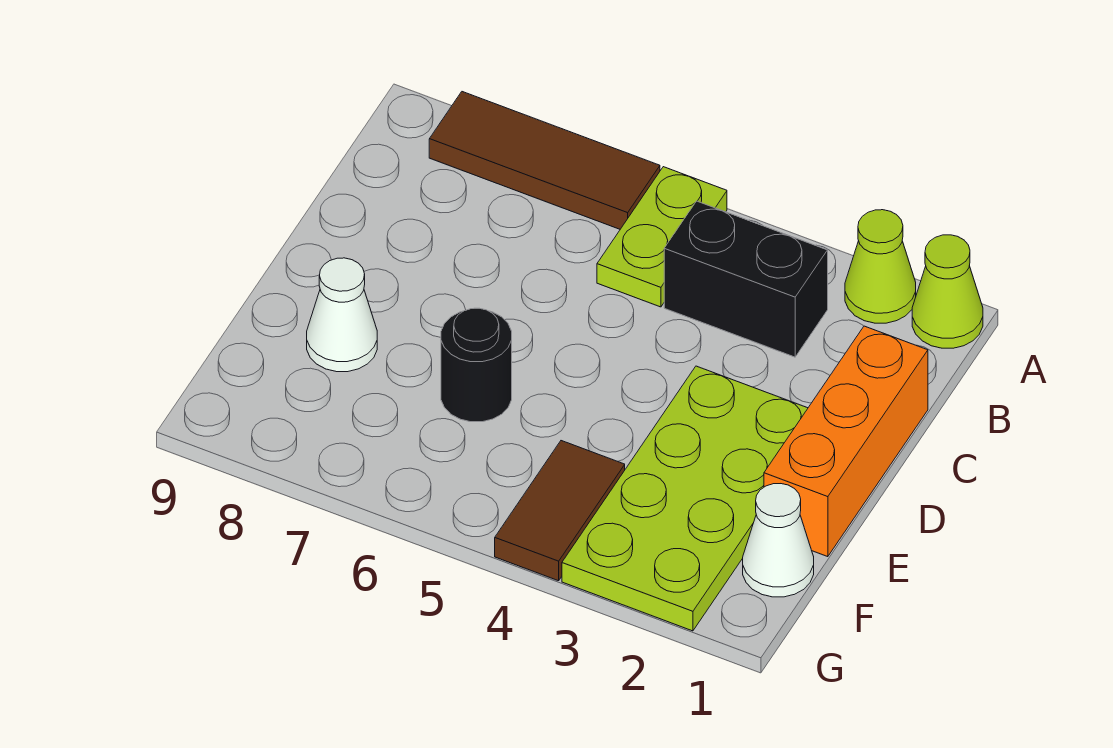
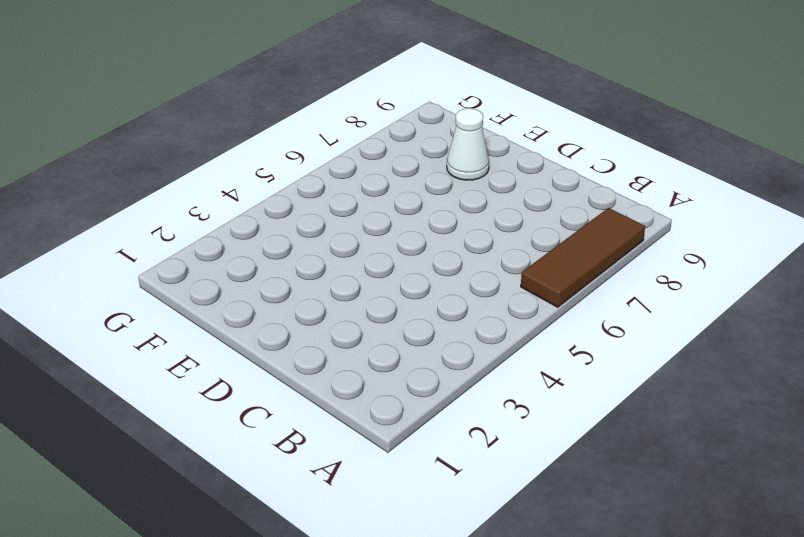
none -> lime 1x1 cone [912,235,983,348]
none -> lime 1x1 cone [845,210,916,323]

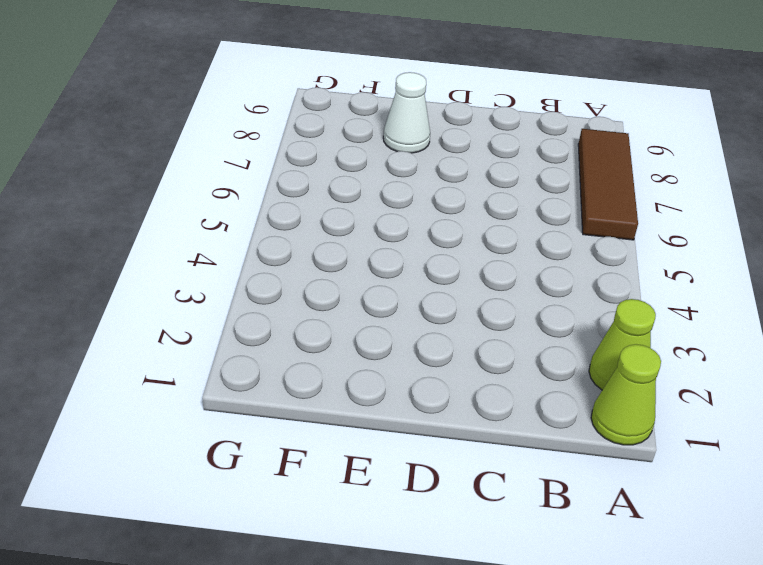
none -> lime 1x2 plate [597,167,727,307]
none -> black 1x2 brick [664,201,828,357]

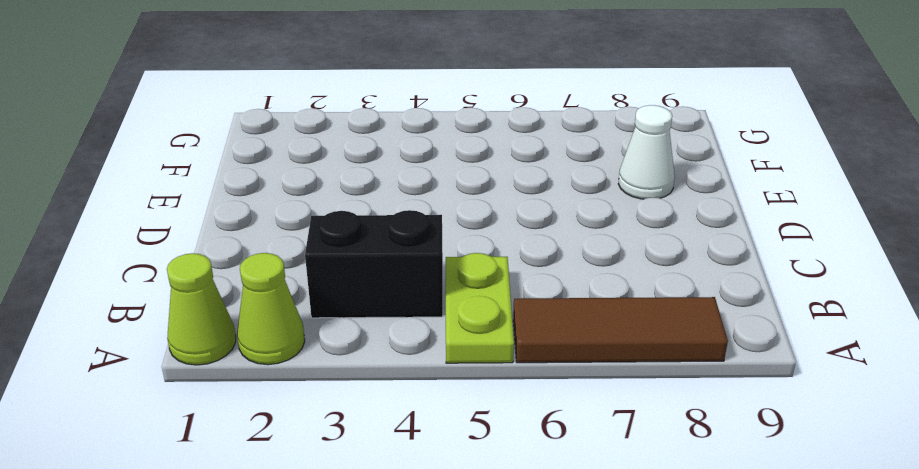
none -> orange 1x3 brick [764,326,928,557]
none -> lime 2x4 plate [562,366,808,631]

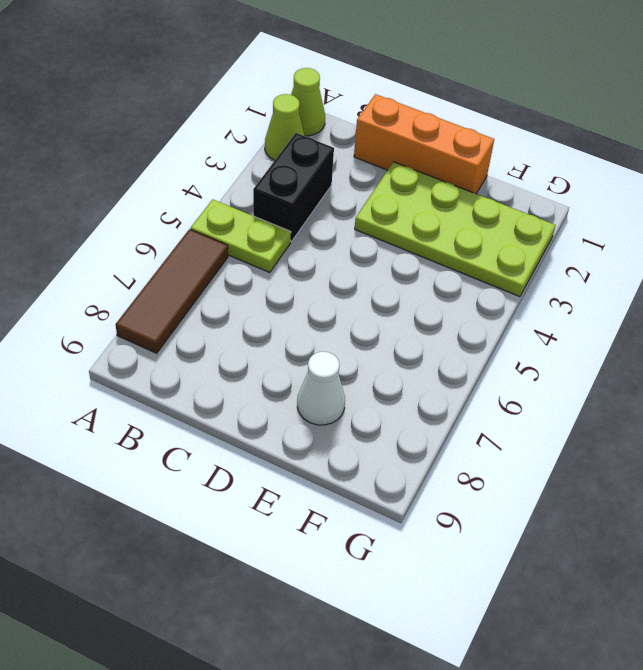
none -> black 1x1 round brick [441,308,512,422]
none -> white 1x1 cone [743,484,814,597]

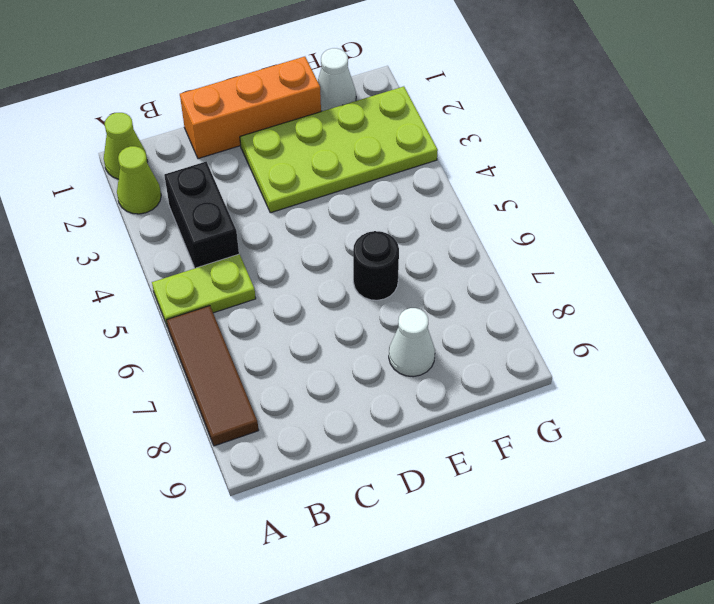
none -> brown 1x2 tile [495,441,625,581]

